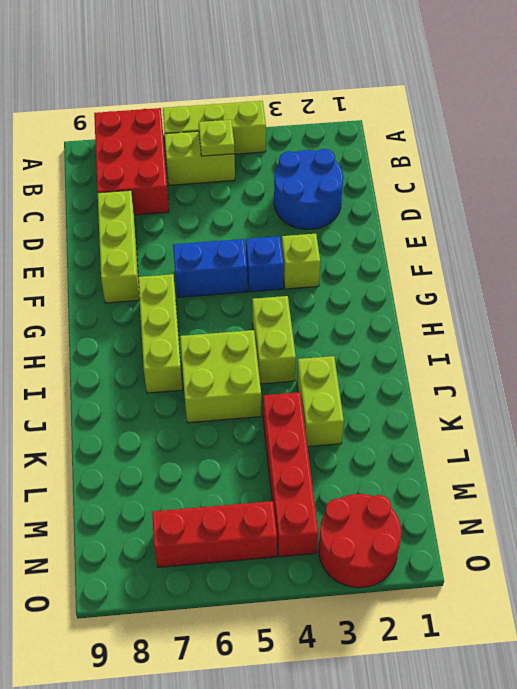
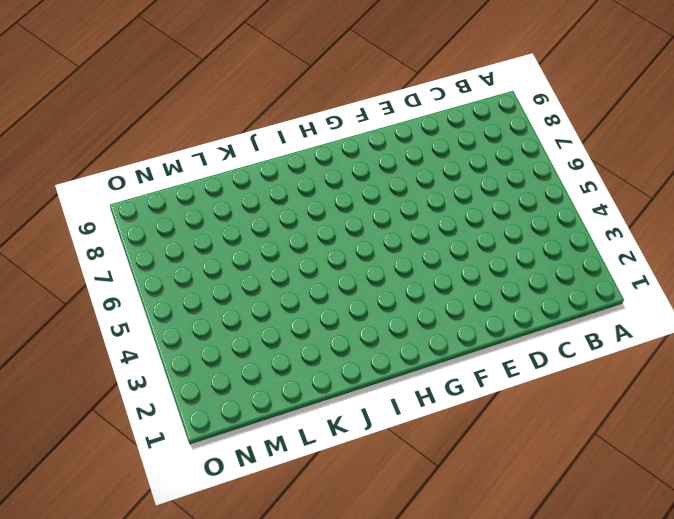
none -> lime 1x3 brick [163,101,266,154]
none -> red 2x3 brick [94,108,169,215]
none -> lime 1x2 brick [165,131,235,185]

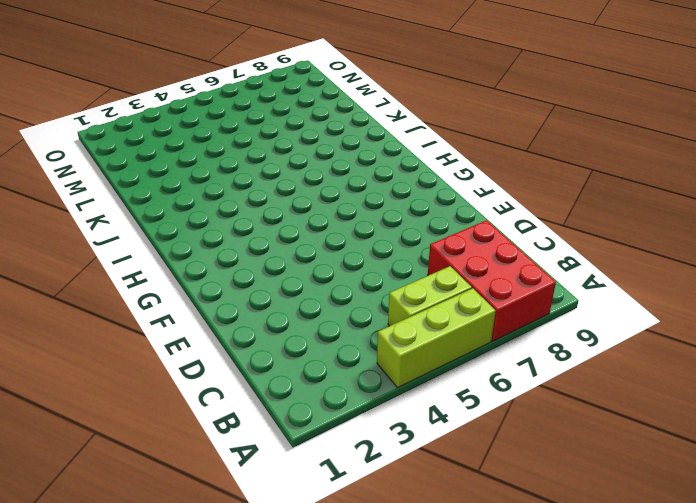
none -> blue 2x2 round brick [274,149,343,229]
none -> lime 1x3 brick [98,190,140,303]
none -> lime 1x1 brick [282,234,320,289]

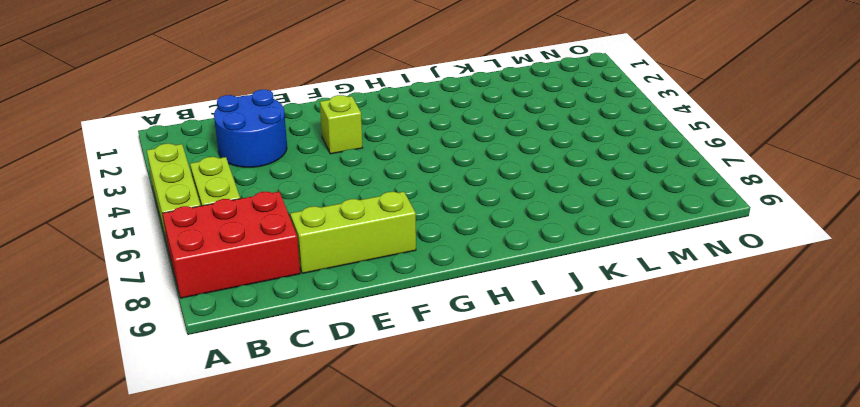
none -> blue 1x1 brick [246,236,284,292]
none -> blue 1x2 brick [173,239,247,297]
none -> lime 1x3 brick [138,274,183,393]

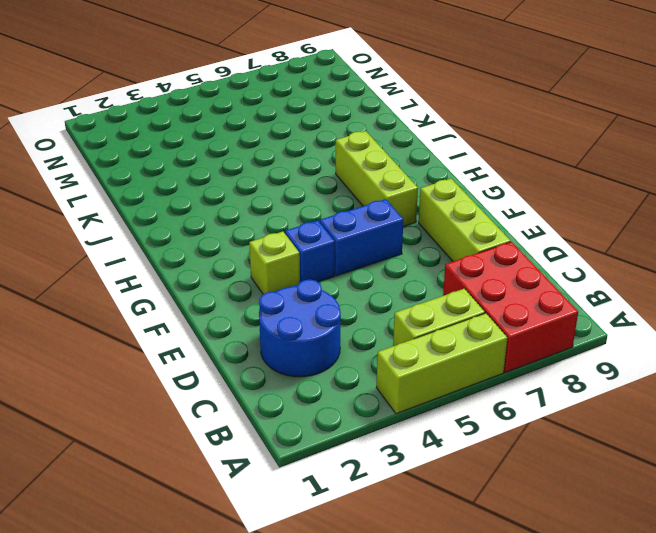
none -> lime 1x2 brick [252,296,296,384]
none -> lime 2x2 brick [180,330,261,423]
none -> lime 1x2 brick [297,356,344,447]

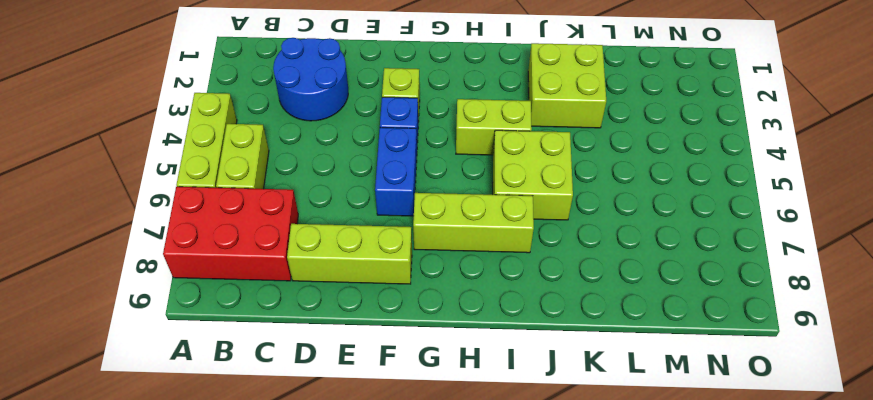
lime 2x2 brick [528,43,606,128] -> lime 1x2 brick [297,356,344,447]
none -> red 1x4 brick [263,392,318,557]
none -> red 2x2 round brick [319,494,401,588]
none -> red 1x3 brick [152,501,277,567]

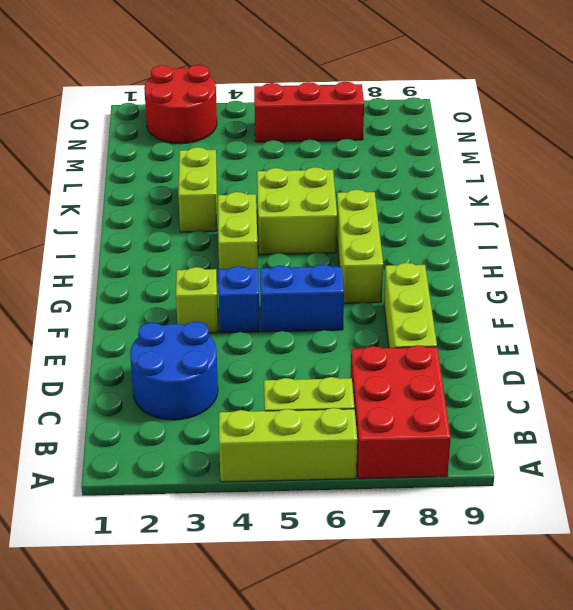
none -> red 1x4 brick [263,392,318,557]
none -> lime 1x1 plate [199,120,235,156]

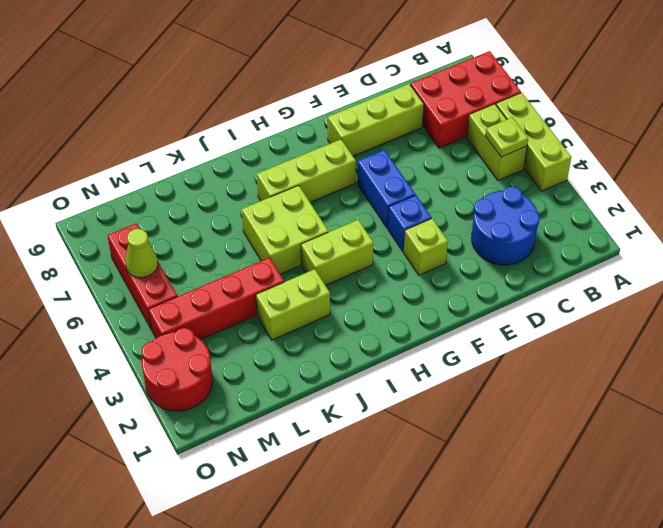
lime 1x1 cone [125,229,158,278] -> none

